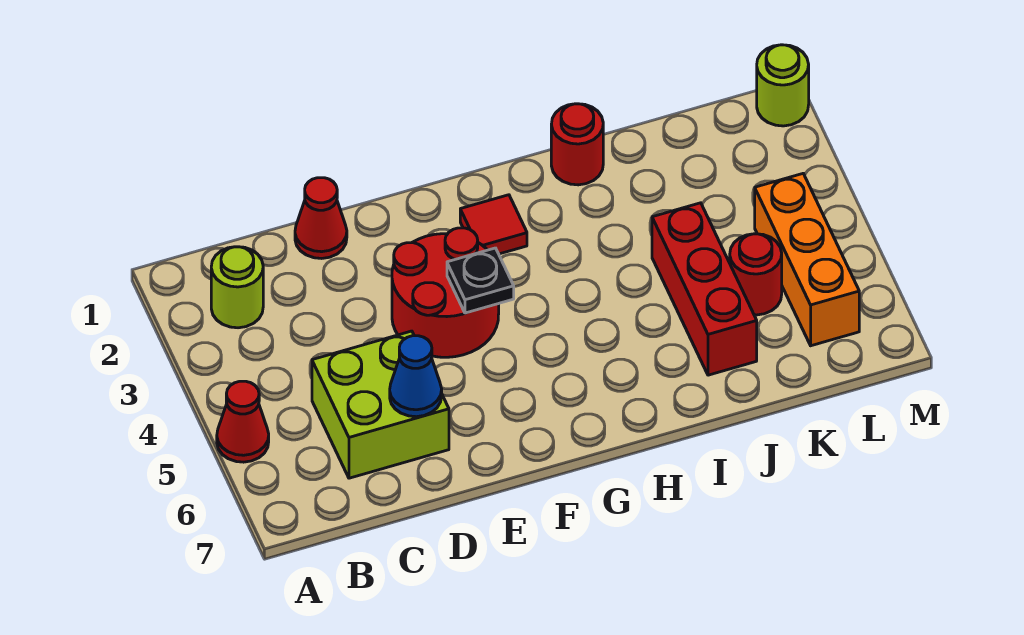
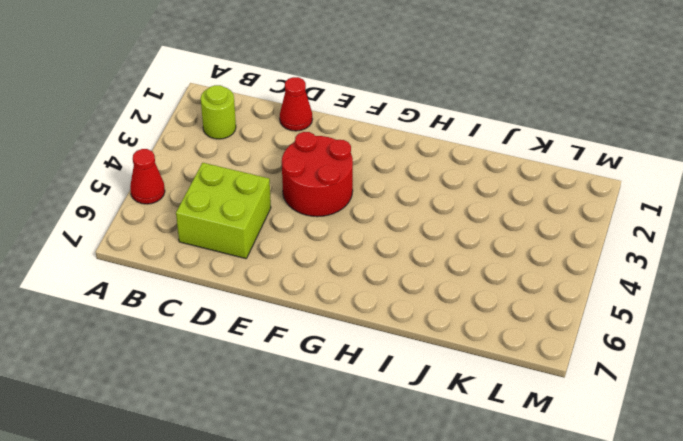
none -> red 1x1 tile [460,195,527,254]
none -> red 1x1 round brick [551,104,603,185]
none -> red 1x3 brick [652,203,757,375]

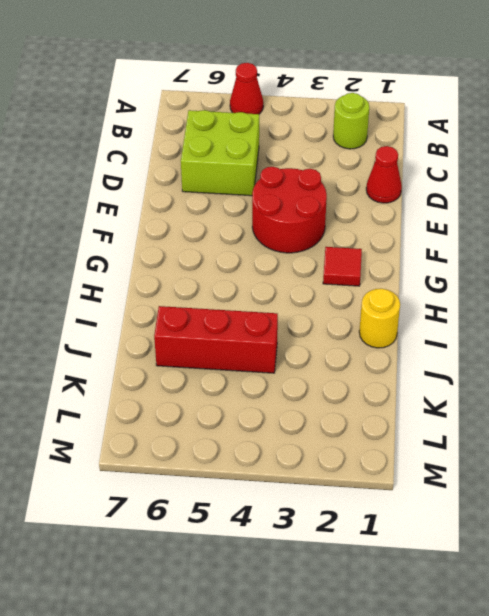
yellow 1x1 round brick [359,289,400,348] -> red 1x1 round brick [551,104,603,185]
none -> red 1x1 round brick [730,234,782,315]
none -> orange 1x3 brick [755,174,859,346]
none -> lime 1x1 round brick [757,45,809,126]

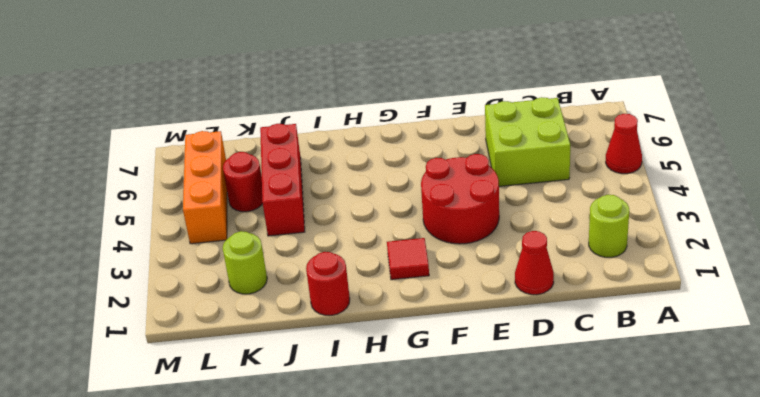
lime 1x1 round brick [223,231,267,294] -> lime 1x1 round brick moved to [757,45,809,126]
none -> blue 1x1 cone [390,336,442,417]
none -> black 1x1 plate [447,248,514,313]

